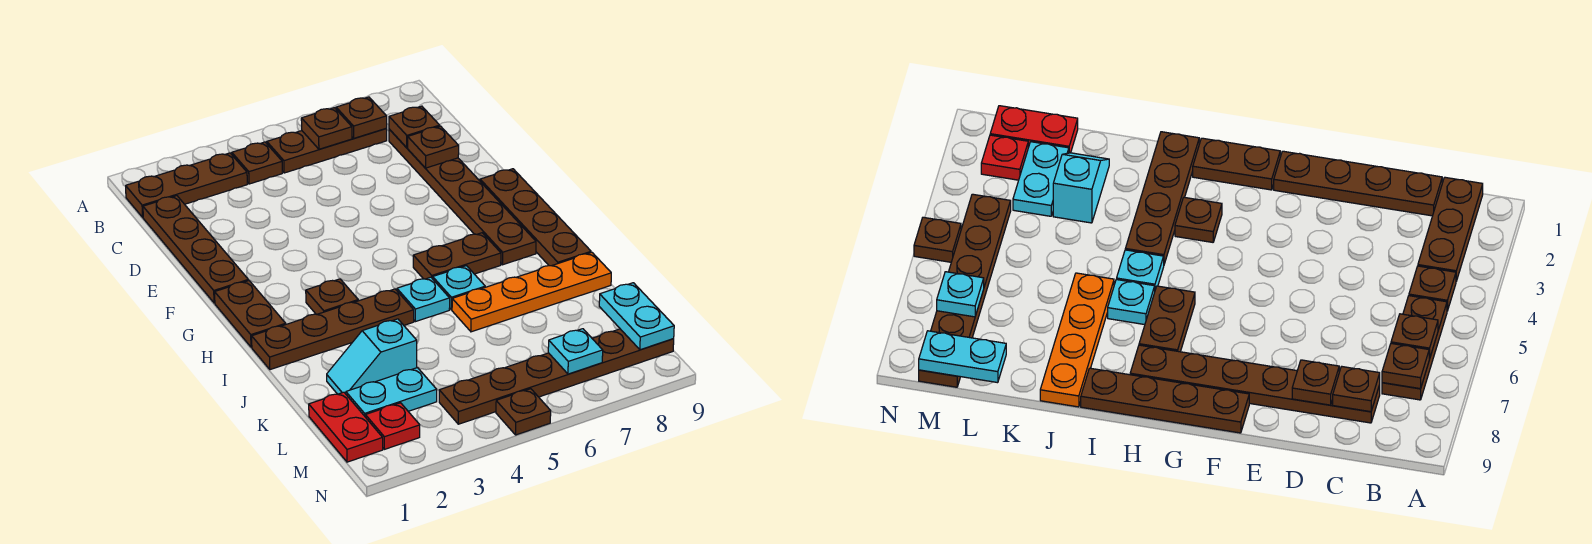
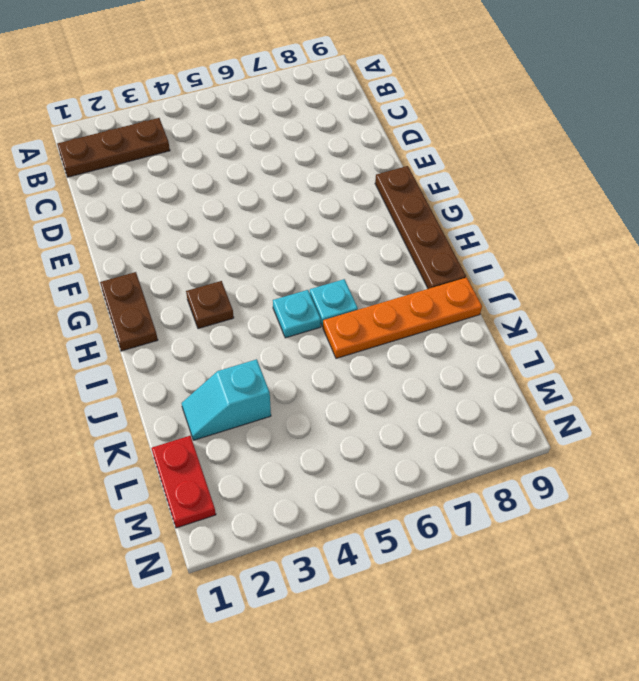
none -> brown 1x1 plate [232,142,282,184]
none -> brown 1x3 plate [267,129,387,173]
none -> brown 1x4 plate [143,196,248,303]

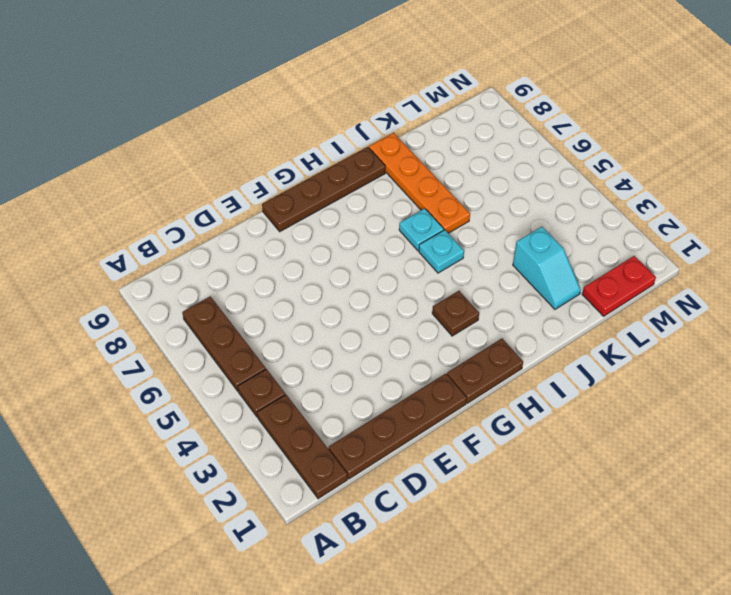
none -> brown 1x6 plate [389,129,536,265]
none -> brown 1x2 plate [413,233,501,279]
none -> brown 1x4 plate [252,289,414,370]

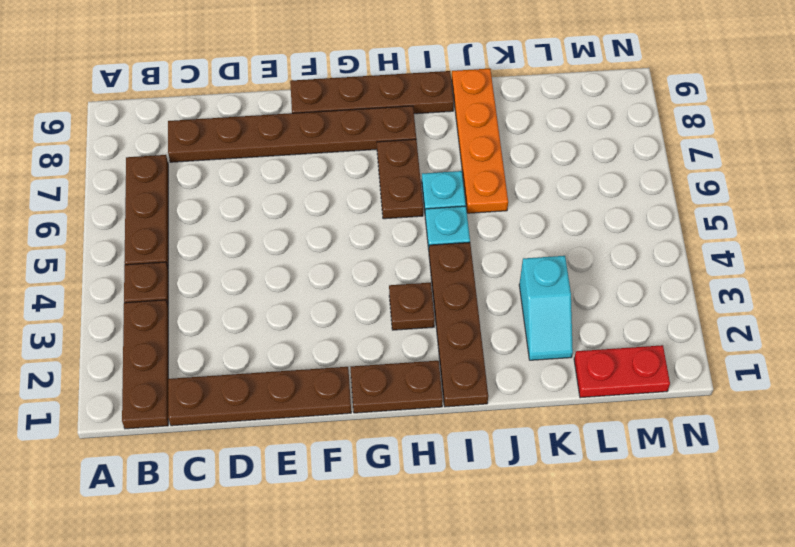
none -> cyan 1x2 plate [346,368,437,416]
none -> red 1x1 plate [365,403,420,449]
none -> brown 1x6 plate [439,329,674,424]

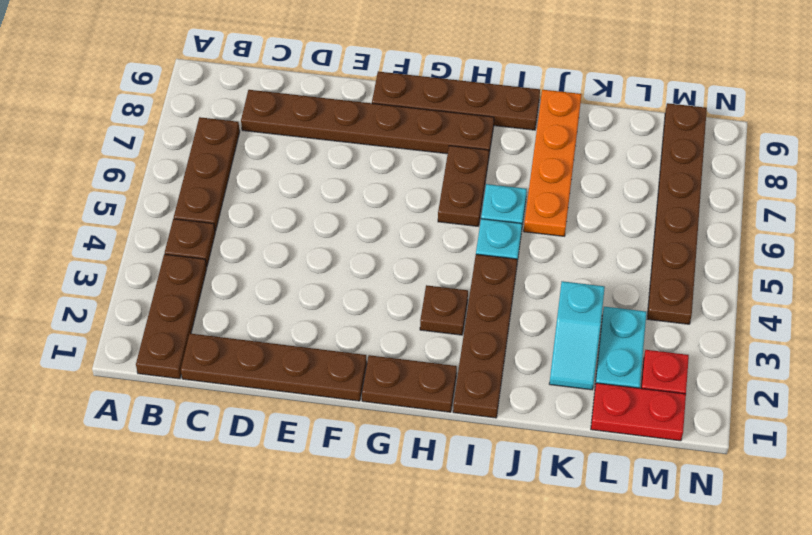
none -> brown 1x1 plate [496,389,551,435]
none -> brown 1x1 plate [301,108,352,149]
none -> brown 1x1 plate [336,97,387,138]

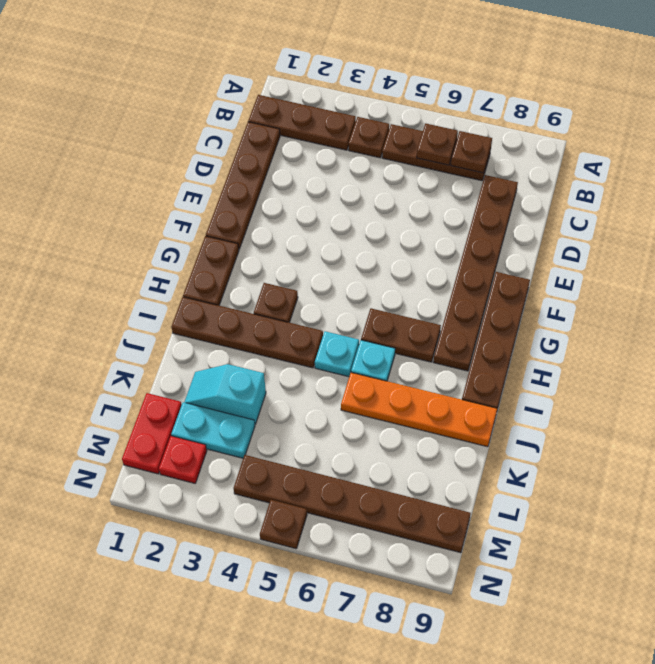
none -> brown 1x1 plate [389,106,440,148]
none -> brown 1x1 plate [408,126,459,168]
none -> cyan 1x2 plate [599,283,674,350]

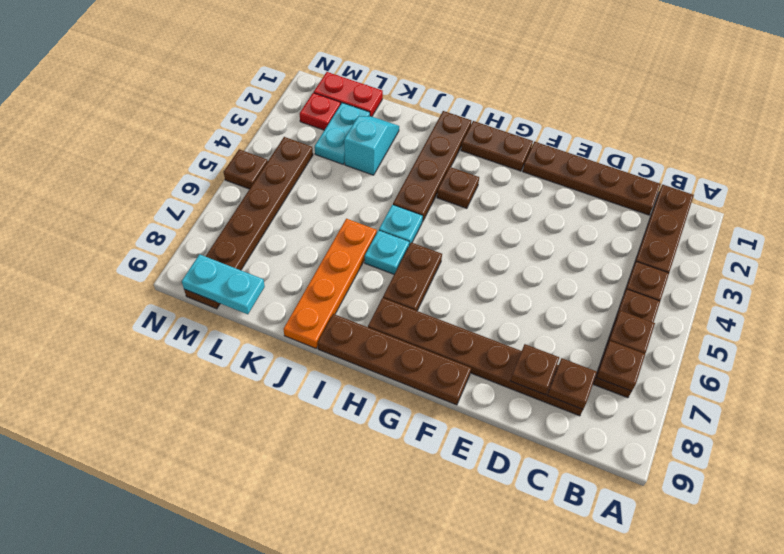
none -> cyan 1x1 plate [548,329,603,374]

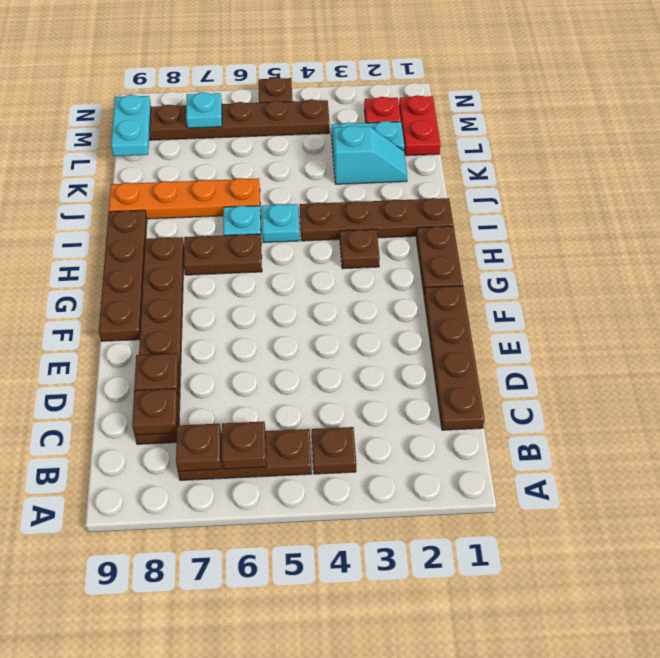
none -> brown 1x3 plate [126,153,247,217]

